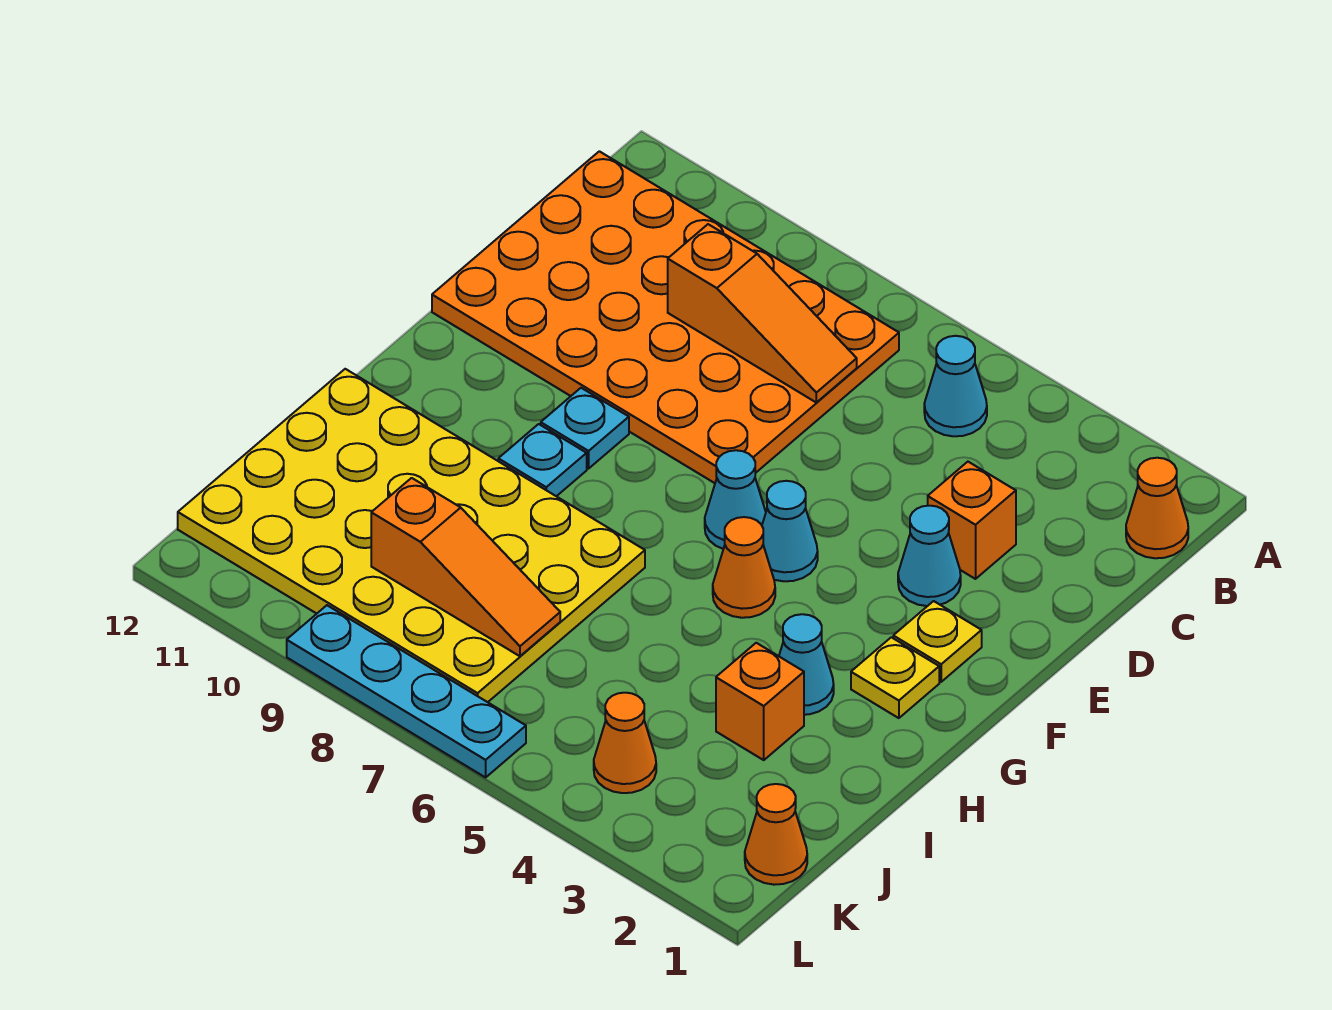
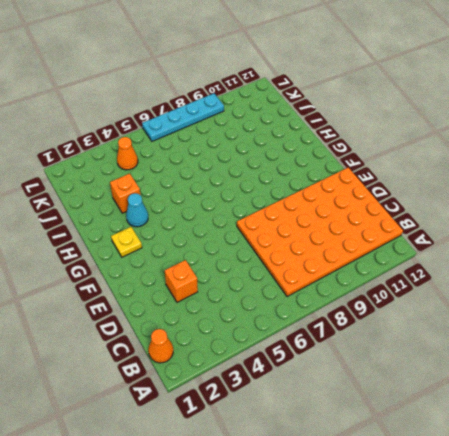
none -> cyan 1x1 cone [924,336,987,436]
none -> cyan 1x1 cone [898,506,961,606]
none -> yellow 1x1 plate [893,601,982,682]

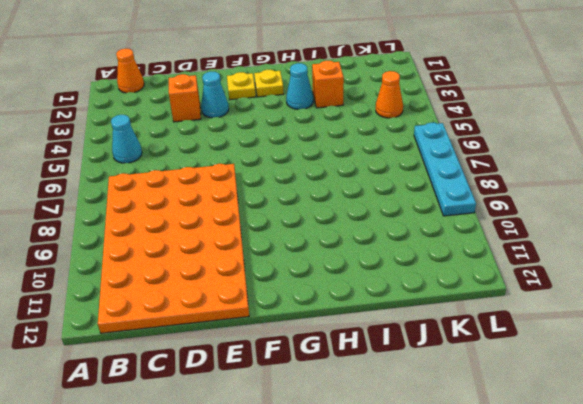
none -> cyan 1x1 cone [762,481,818,581]
none -> cyan 1x1 cone [705,450,766,549]
none -> cyan 1x1 plate [541,388,629,469]

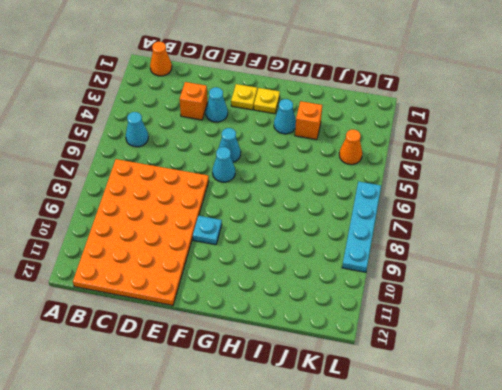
none -> orange 1x1 cone [713,517,775,618]
none -> cyan 1x1 plate [498,424,587,496]
none -> yellow 4x6 plate [178,369,645,702]

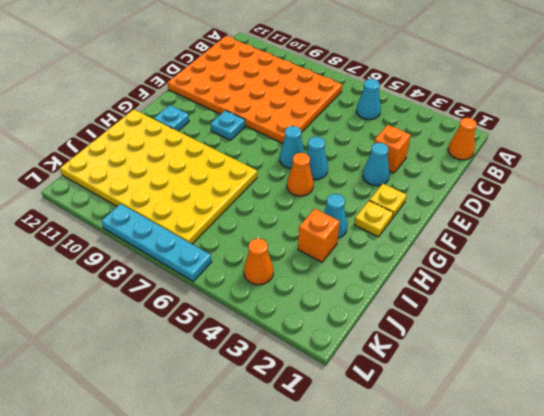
cyan 1x1 plate [154,105,189,131] -> cyan 1x1 plate moved to [498,424,587,496]
none -> orange 1x1 cone [745,784,807,885]
none -> orange 1x3 slope [668,224,857,402]
none -> orange 1x3 slope [371,478,560,656]

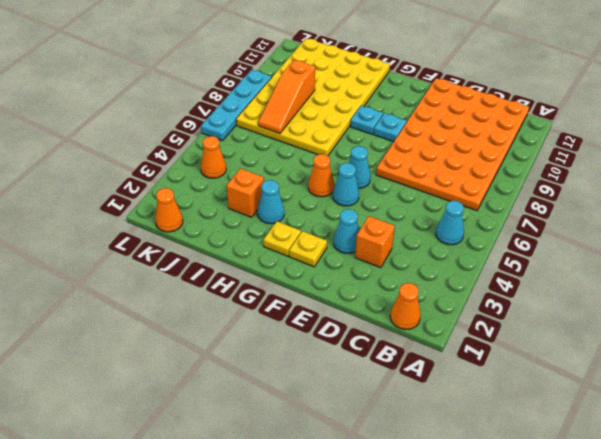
none -> orange 1x3 slope [668,224,857,402]

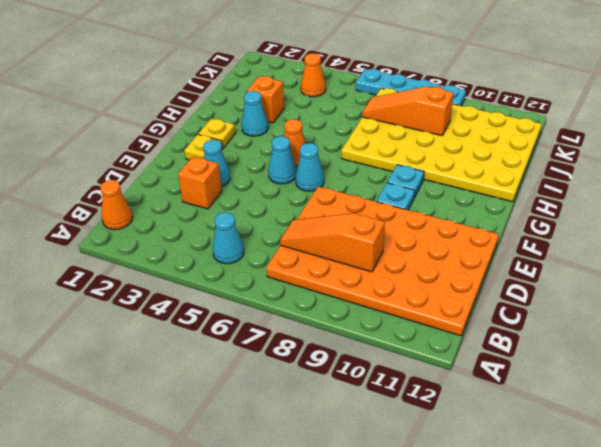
none -> orange 1x1 cone [745,784,807,885]

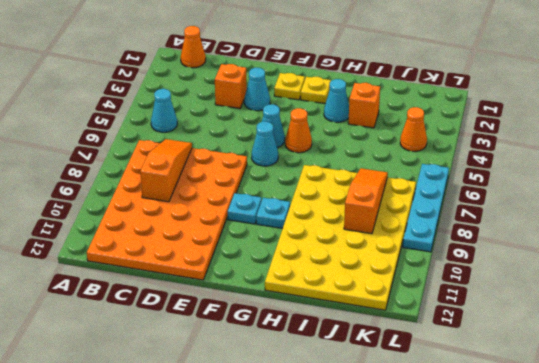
none -> orange 1x1 cone [745,784,807,885]

